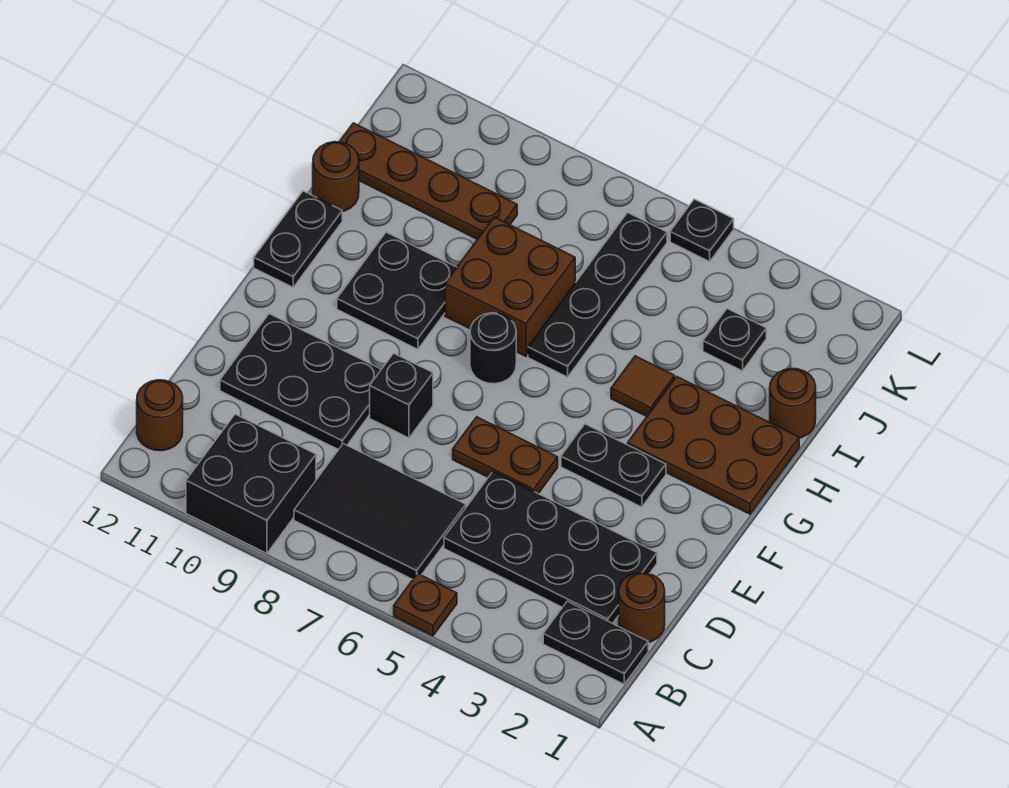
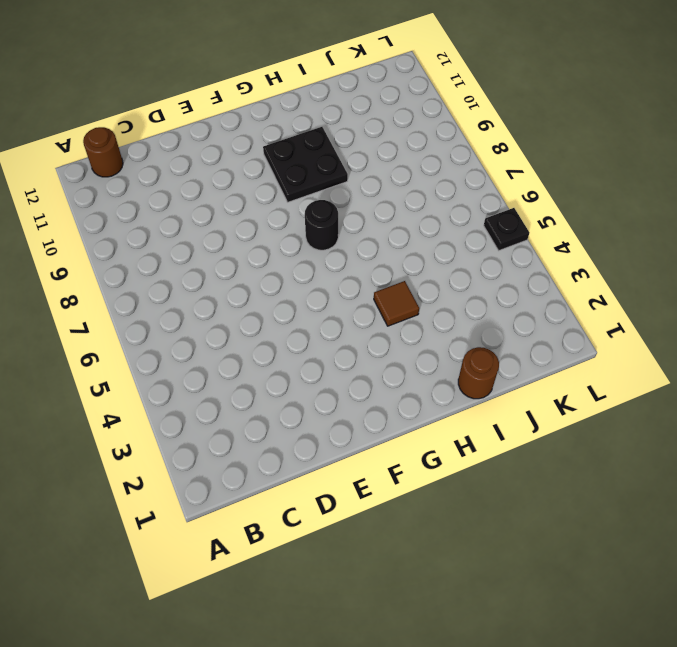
none -> brown 1x1 plate [394,573,457,636]
none -> black 2x2 brick [186,414,316,553]
none -> black 1x2 plate [543,601,648,684]

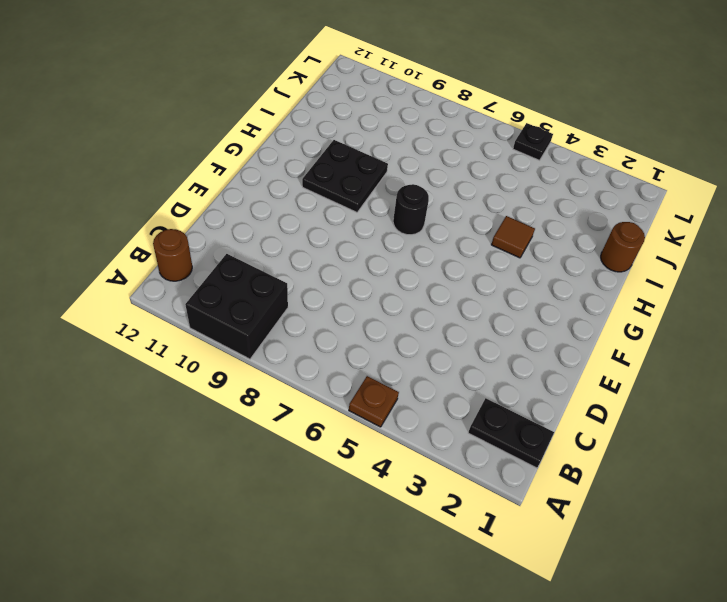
none -> black 2x3 tile [294,444,466,579]
none -> brown 1x1 round brick [619,573,665,642]
none -> black 2x4 plate [444,472,657,624]

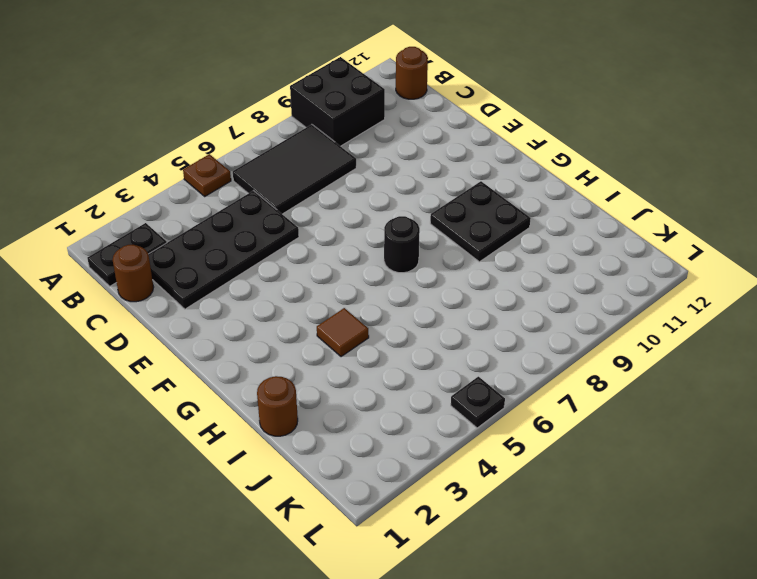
none -> black 2x3 plate [220,314,381,450]
none -> brown 1x2 plate [453,417,558,494]
none -> black 1x1 brick [370,353,433,438]

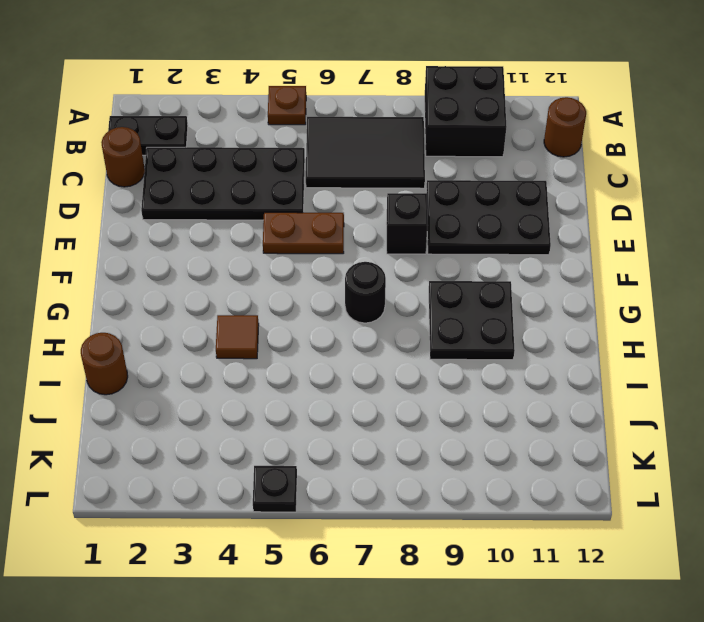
none -> black 1x2 plate [561,424,666,507]
none -> brown 2x3 plate [628,377,799,514]
none -> black 1x2 plate [254,191,342,287]

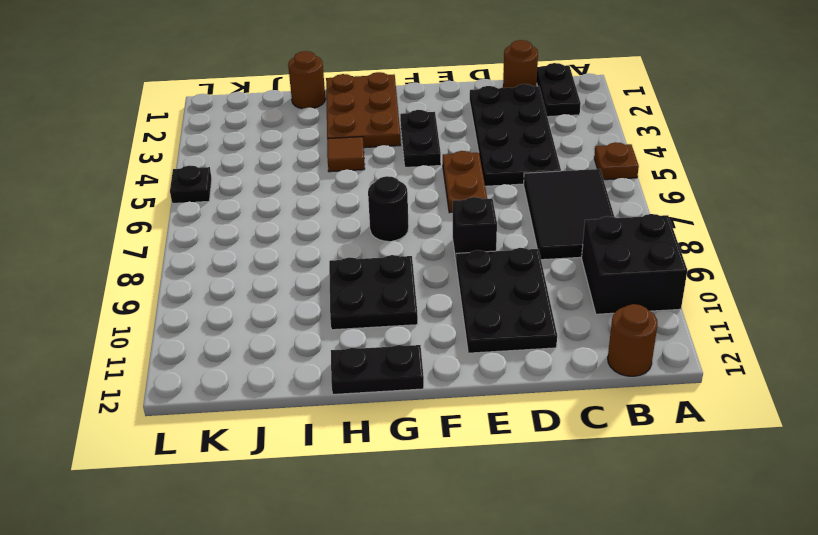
none -> black 1x4 plate [528,213,667,377]
none -> brown 2x2 brick [445,217,575,356]
none -> brown 1x1 round brick [313,142,359,212]

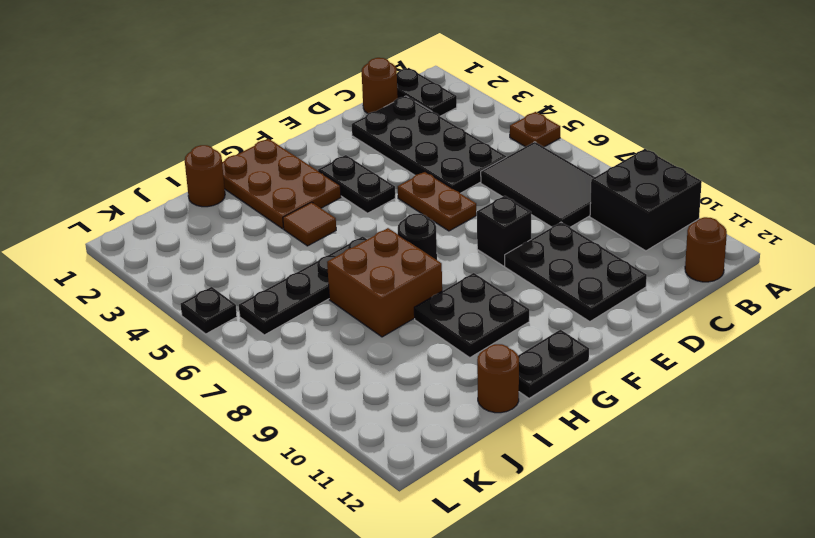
none -> black 1x1 plate [703,309,766,371]
none -> brown 1x4 plate [339,123,517,239]

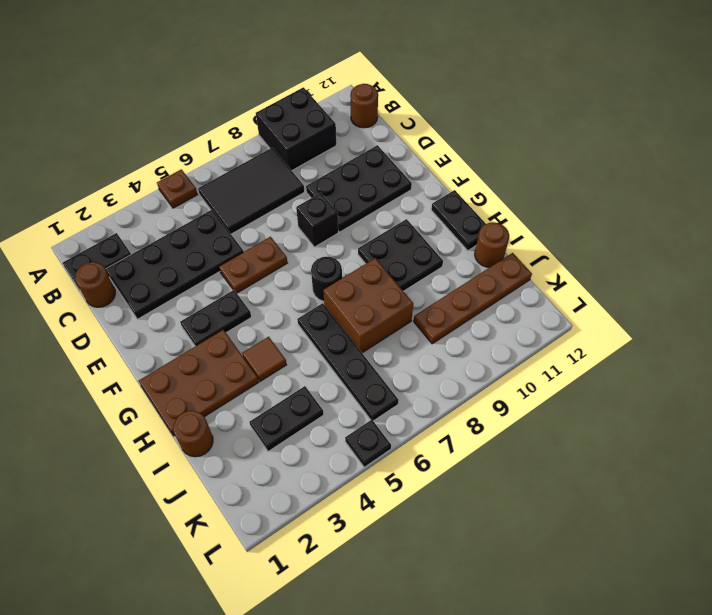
black 1x2 plate [250,386,324,451] -> black 1x1 plate [703,309,766,371]

